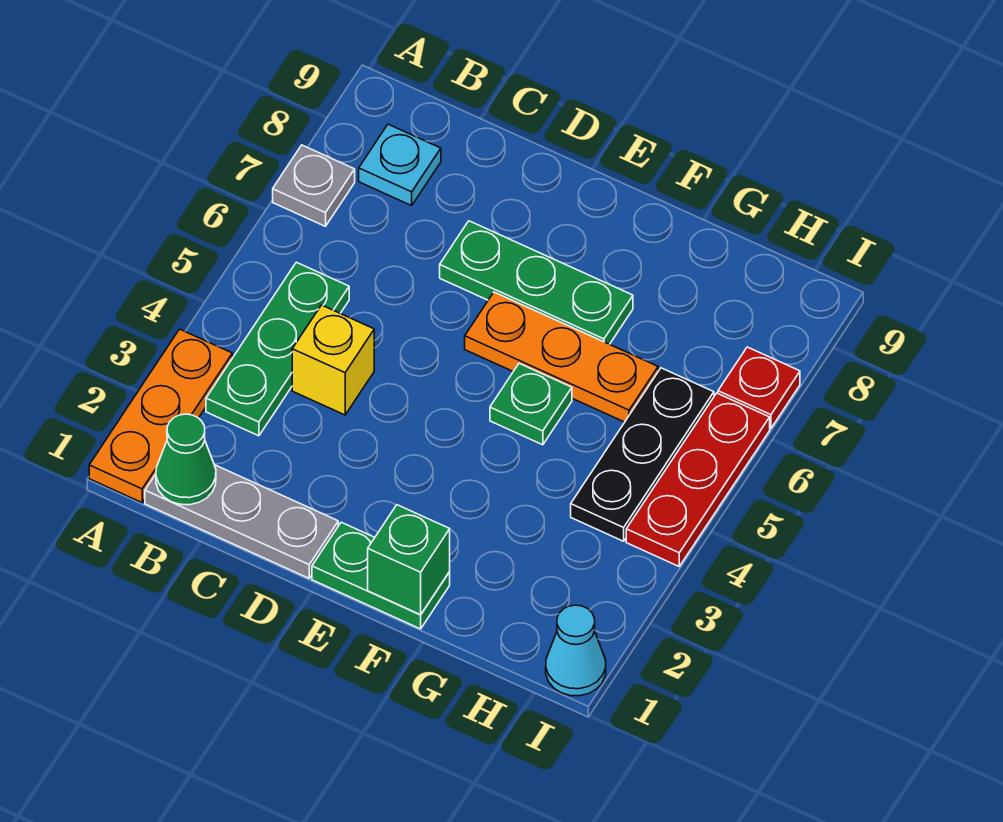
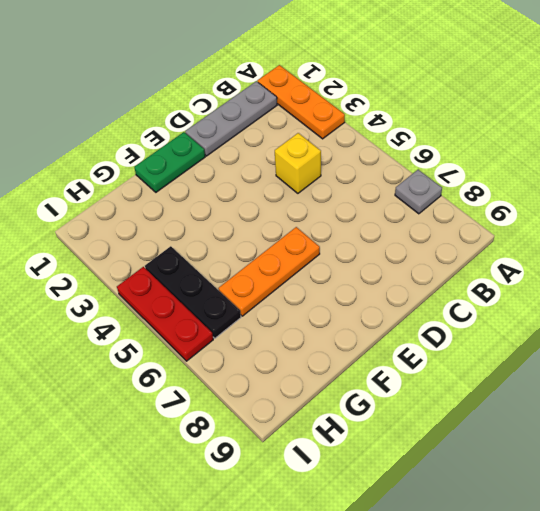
none -> green 1x3 plate [206,262,349,436]
none -> cyan 1x1 plate [359,124,441,206]
none -> green 1x3 plate [440,221,633,344]

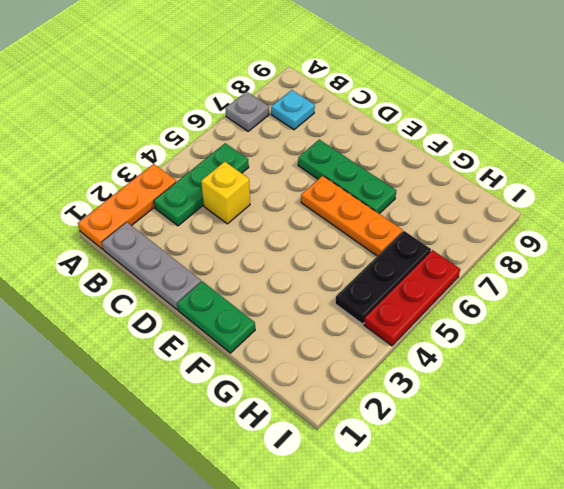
none -> green 1x1 plate [490,363,572,445]
none -> cyan 1x1 cone [546,605,606,696]
none -> red 1x1 plate [718,347,800,428]

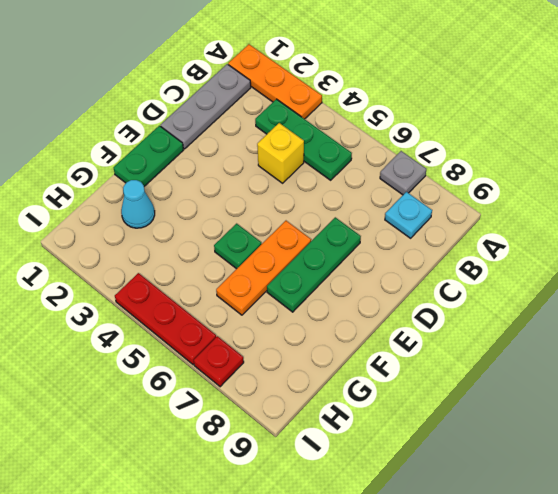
cyan 1x1 cone [121,180,155,228] -> cyan 1x1 cone moved to [546,605,606,696]
none -> black 1x3 plate [571,368,714,541]
none -> green 1x1 cone [156,414,216,505]
none -> green 1x1 brick [368,505,450,615]

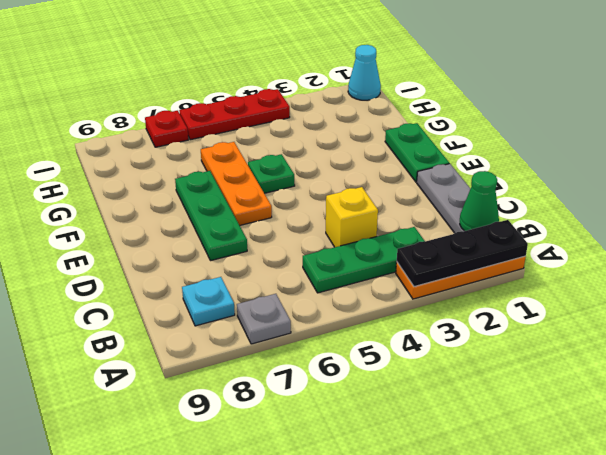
black 1x3 plate [397,220,528,287] -> black 1x3 plate moved to [571,368,714,541]
none -> green 1x1 brick [368,505,450,615]

